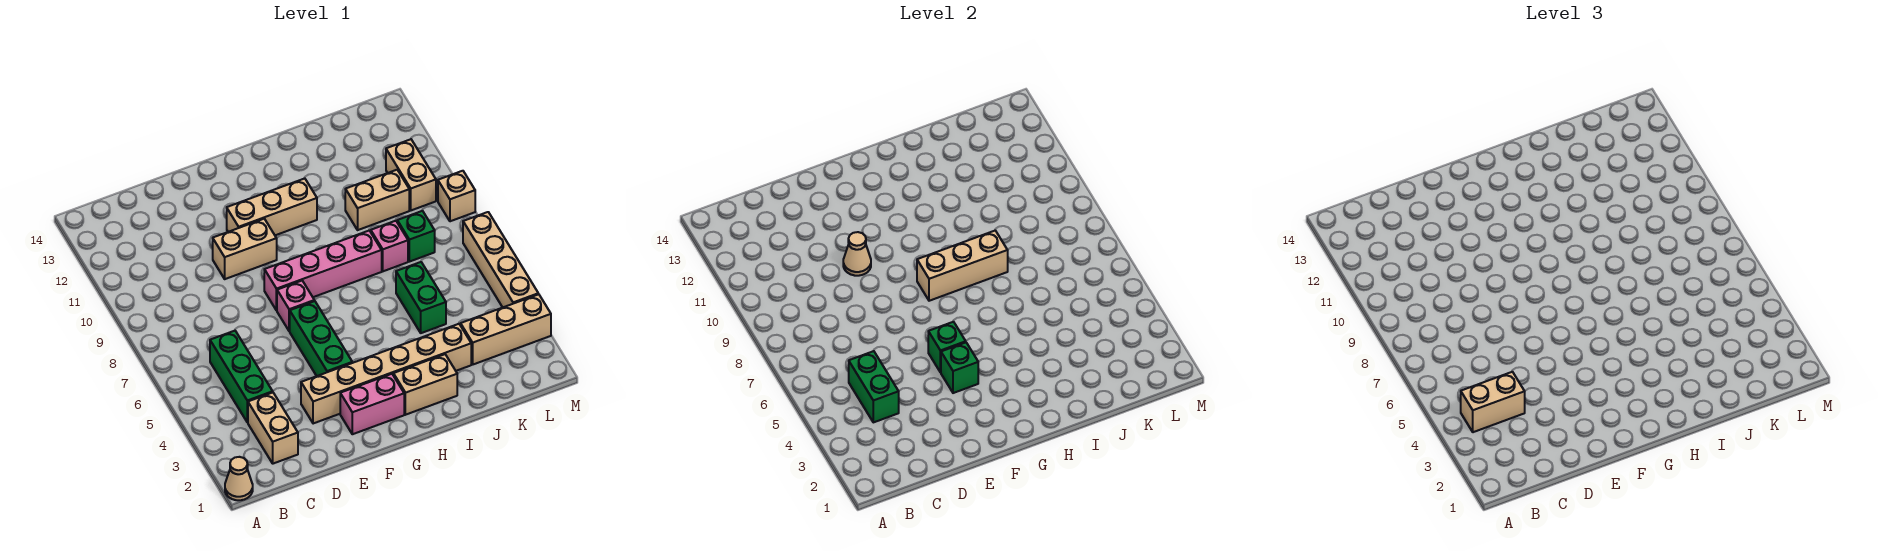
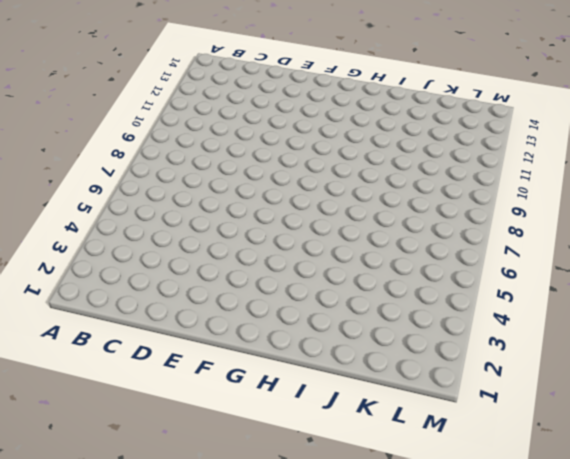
none -> tan 1x1 cone [225,457,253,500]
none -> tan 1x2 brick [248,393,298,464]
none -> green 1x3 brick [210,331,273,422]

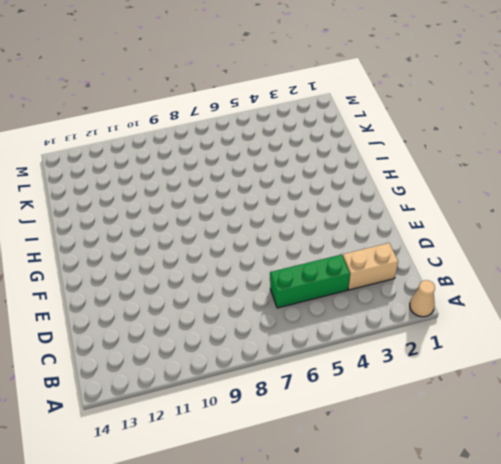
none -> tan 1x6 brick [301,324,471,424]
none -> tan 1x2 brick [213,219,277,279]
none -> pink 1x2 brick [340,374,404,434]

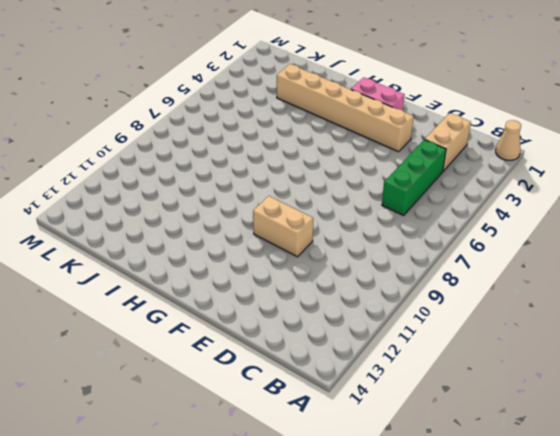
none -> green 1x3 brick [290,301,352,376]
none -> pink 1x1 brick [277,281,314,331]
none -> pink 1x4 brick [264,231,382,311]

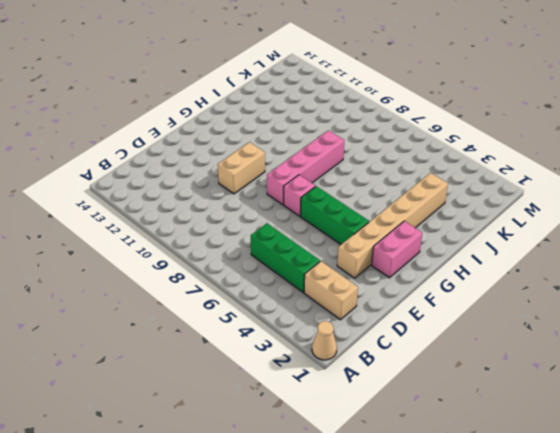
none -> tan 1x3 brick [227,178,317,235]
none -> tan 1x2 brick [393,354,457,415]
none -> green 1x2 brick [396,262,446,333]

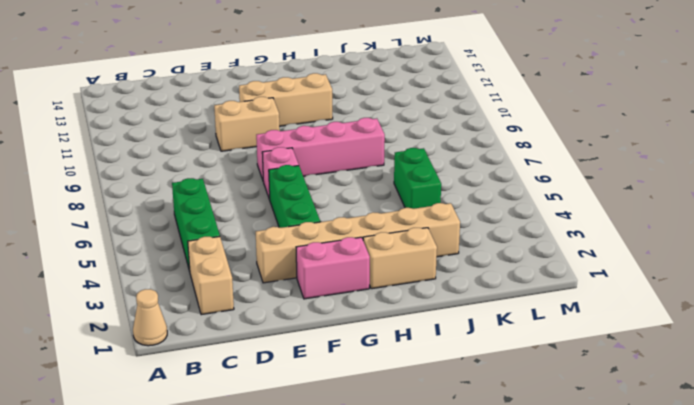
none -> pink 1x1 brick [371,221,408,271]
none -> tan 1x2 brick [345,170,409,230]
none -> tan 1x3 brick [461,294,551,364]

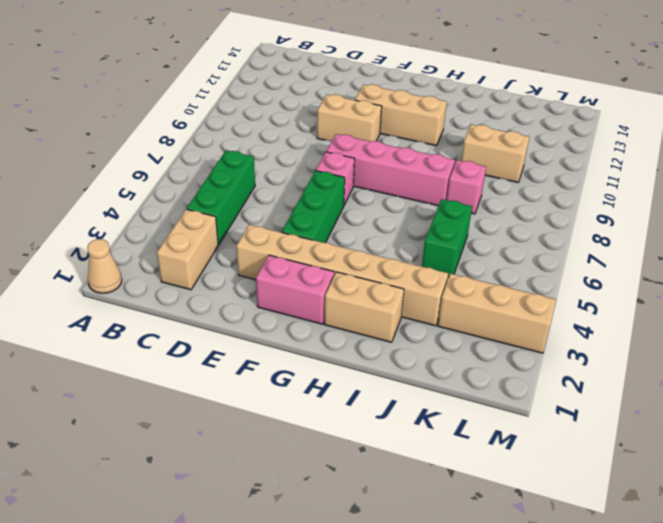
none -> green 1x1 brick [397,211,435,262]
none -> tan 1x2 brick [386,139,436,210]
none -> tan 1x4 brick [463,212,538,307]

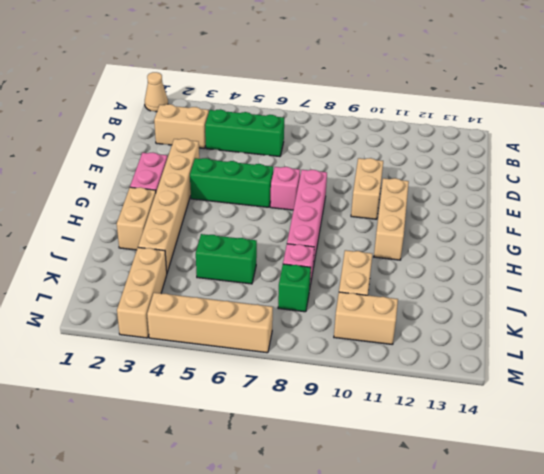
none -> tan 1x1 brick [438,171,475,221]
none -> green 1x2 brick [849,351,899,422]
none -> tan 1x1 cone [843,232,871,276]

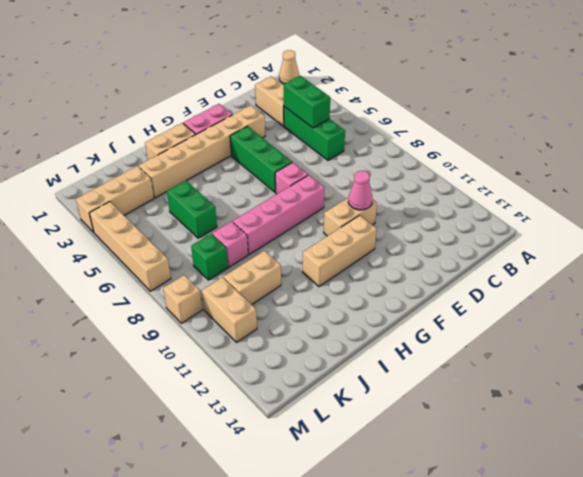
pink 1x1 cone [348,171,372,210] -> tan 1x1 cone [843,232,871,276]
none -> green 1x1 brick [941,343,978,393]
none -> green 1x1 brick [928,322,966,372]
none -> tan 1x3 brick [917,231,1008,301]

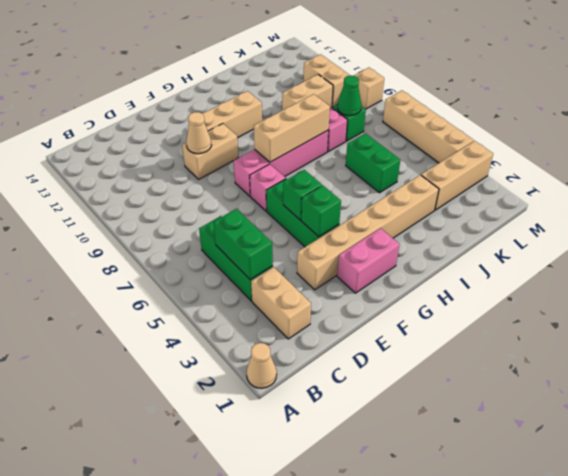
green 1x1 cone [338,75,361,116] -> none
none -> tan 1x2 brick [393,354,457,415]
none -> tan 1x2 brick [1461,372,1525,432]

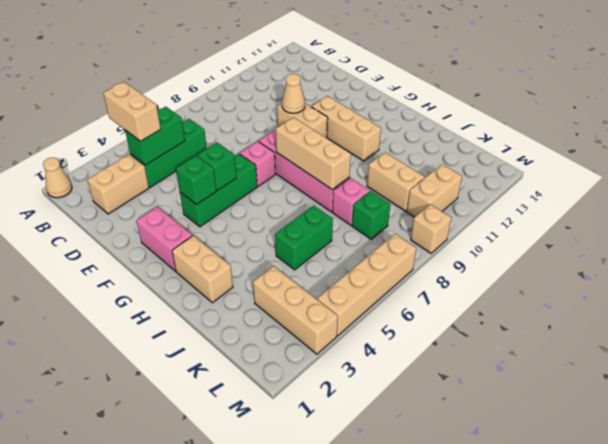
none -> tan 1x6 brick [301,324,471,424]

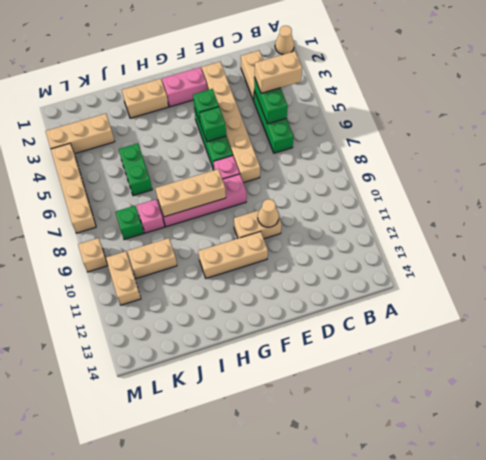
tan 1x6 brick [202,62,260,183] -> tan 1x6 brick turned to [301,324,471,424]

